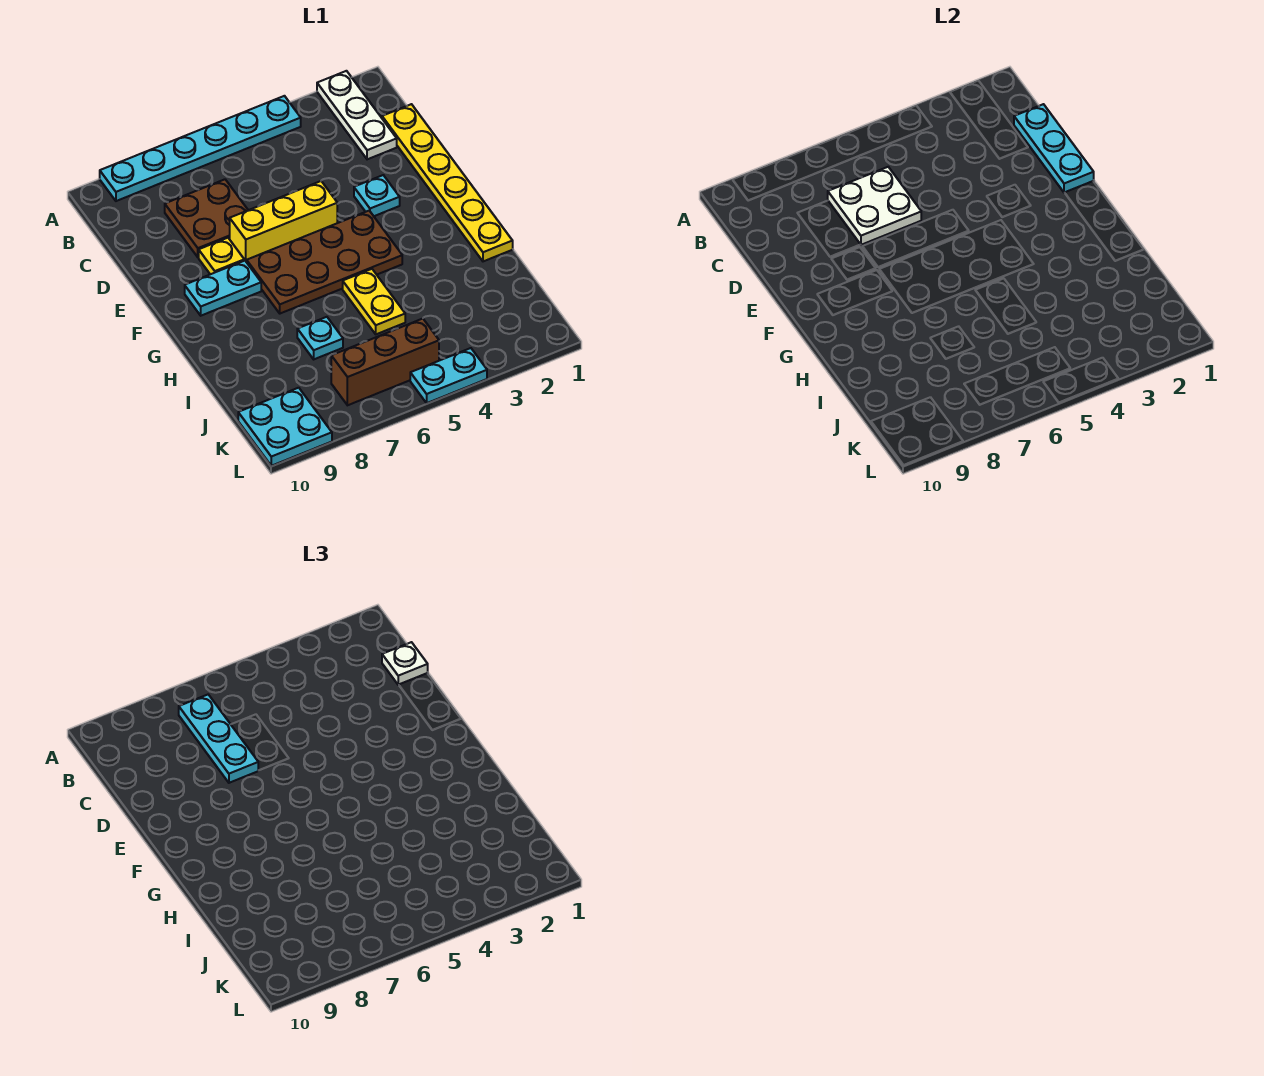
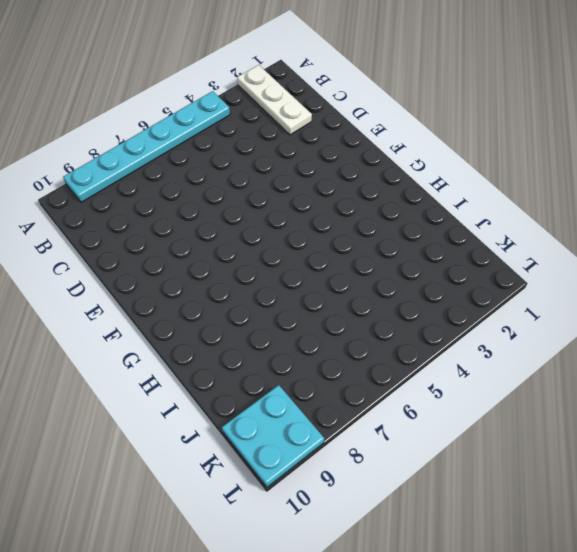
none -> yellow 1x6 plate [382,104,513,261]
none -> brown 2x2 plate [165,179,248,257]
none -> cyan 1x1 plate [354,175,400,216]

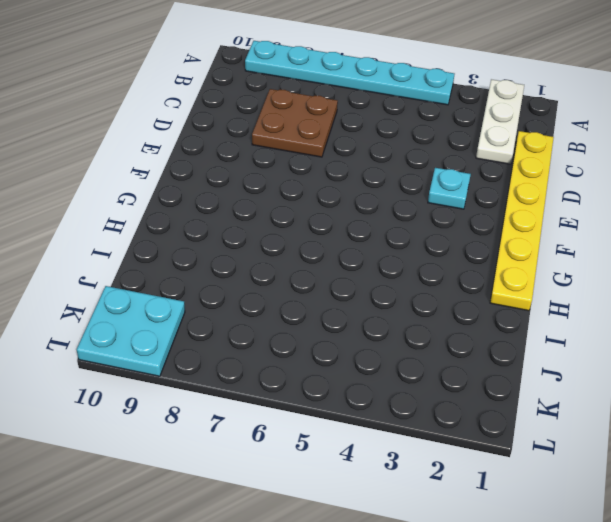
none -> yellow 1x3 brick [230,181,337,262]
none -> yellow 1x1 plate [199,238,244,274]
none -> brown 2x4 plate [247,211,402,314]

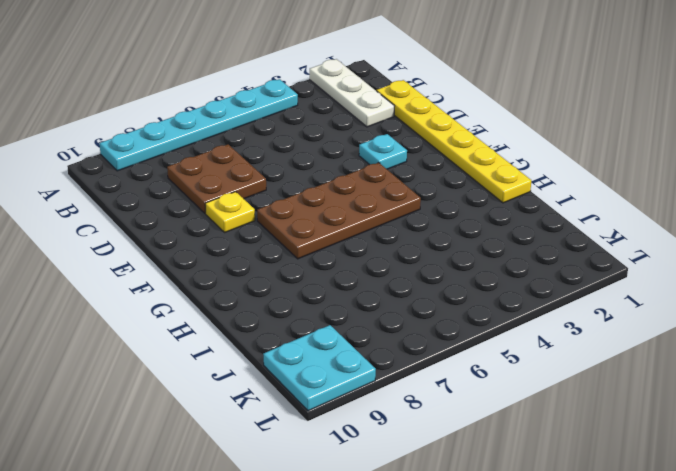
none -> yellow 1x3 brick [230,181,337,262]
none -> cyan 1x2 plate [185,261,261,316]
none -> yellow 1x2 plate [343,269,405,334]

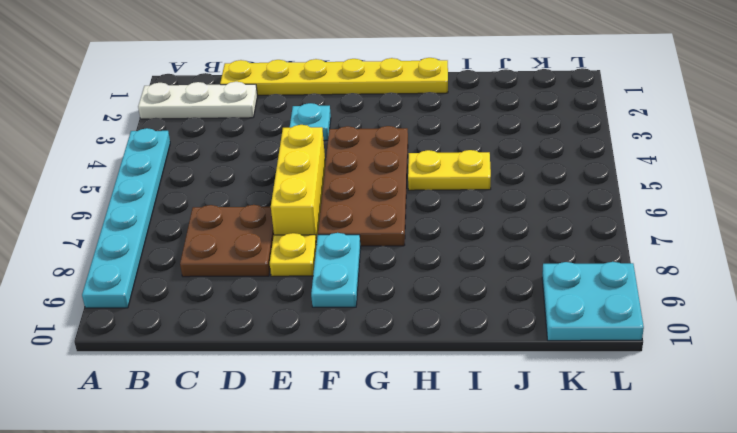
none -> cyan 1x1 plate [297,317,343,359]
none -> brown 1x3 brick [331,319,439,405]
none -> cyan 1x2 plate [410,348,487,403]

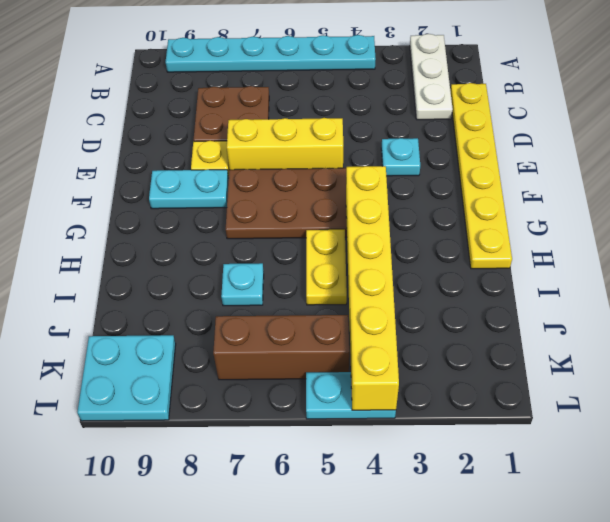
yellow 1x6 brick [346,166,399,410] -> none
none -> cyan 1x3 plate [1014,104,1094,193]
none -> white 2x2 plate [828,167,921,245]
none -> cyan 1x3 plate [179,695,259,783]

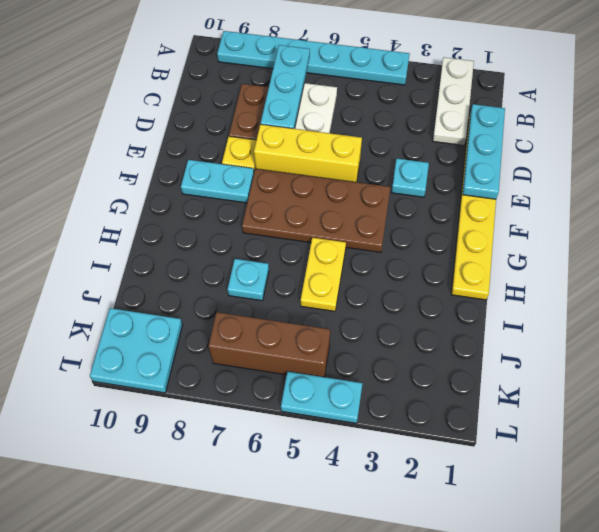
none -> white 1x1 plate [382,642,428,685]

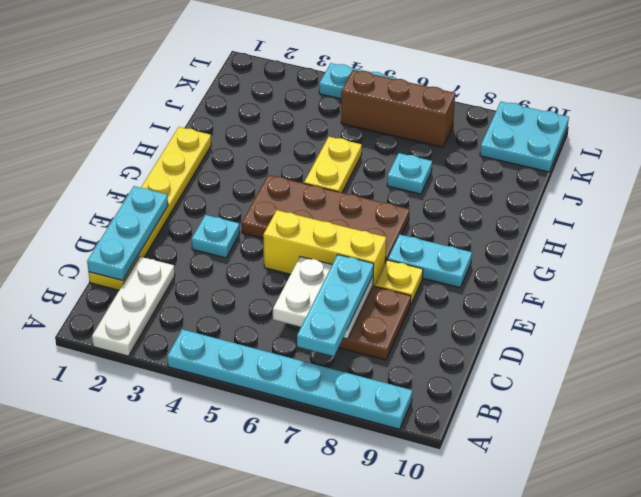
none -> white 1x1 plate [382,642,428,685]

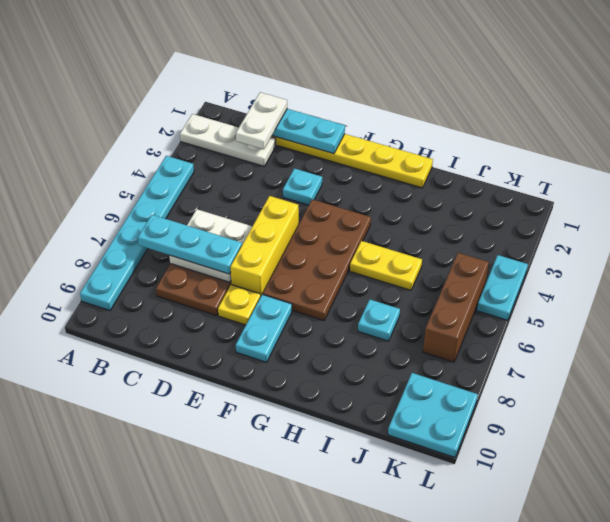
white 1x2 plate [236,92,287,149] -> white 1x1 plate [382,642,428,685]

